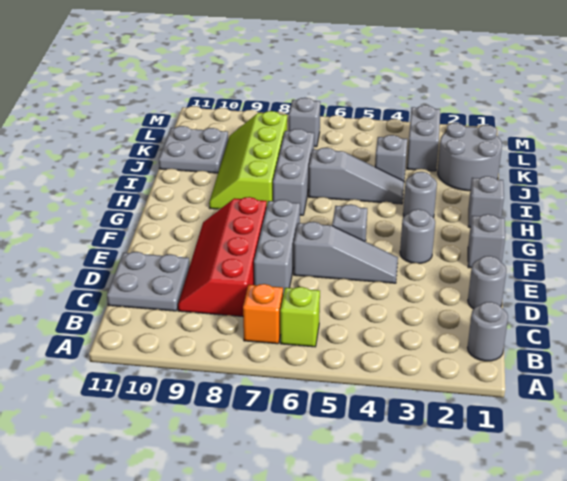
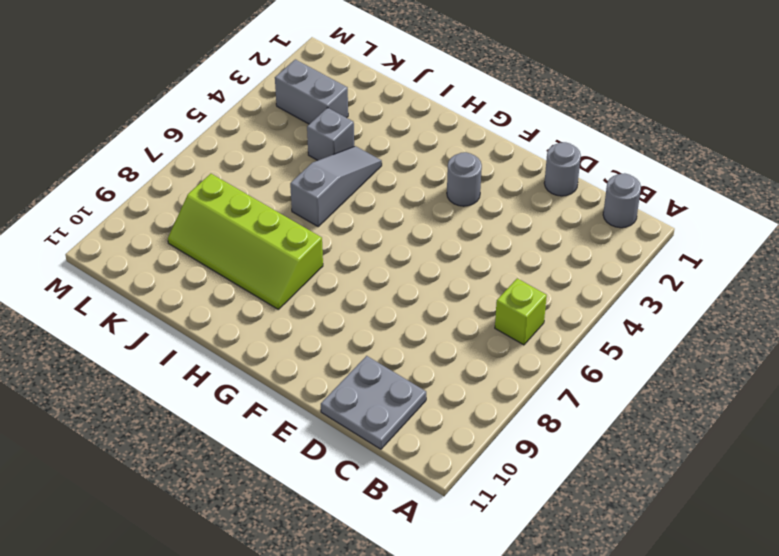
none -> orange 1x1 brick [243,284,283,344]
none -> red 2x4 slope [178,197,267,316]
none -> grey 1x3 brick [254,200,300,295]

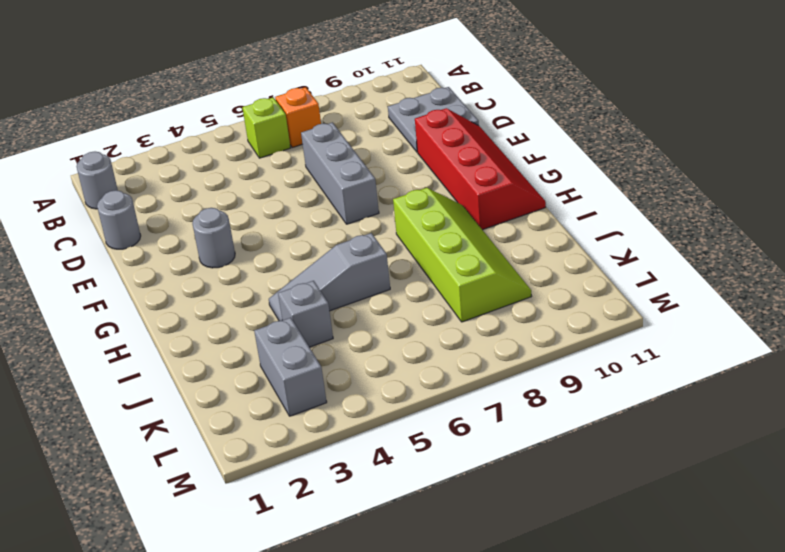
red 2x4 slope [415,108,546,230] -> red 2x4 slope moved to [178,197,267,316]
none -> grey 1x3 slope [294,222,398,283]
none -> grey 1x1 brick [468,214,505,268]
none -> grey 1x1 brick [332,204,367,242]

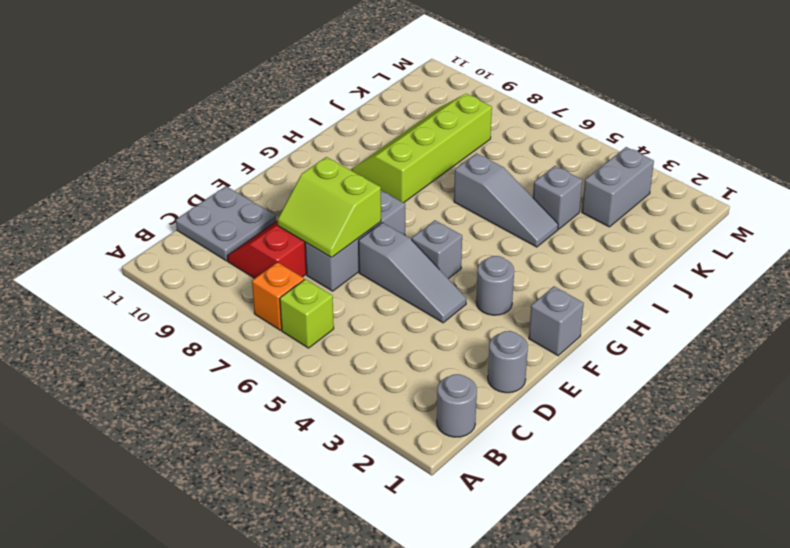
lime 2x2 slope [278,157,381,258] -> none
none -> grey 1x1 brick [468,176,504,228]
none -> grey 1x1 round brick [403,172,437,218]
none -> grey 1x3 brick [273,129,314,215]

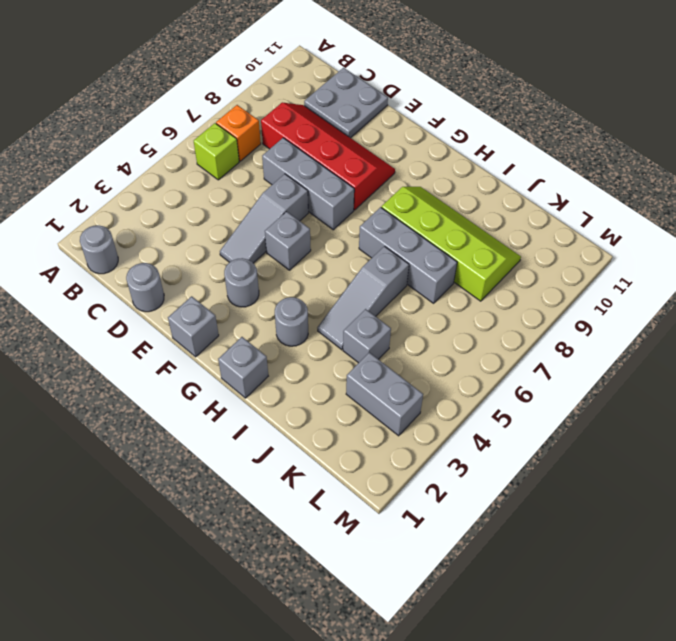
none -> grey 2x2 round brick [438,123,502,191]
none -> grey 2x2 plate [159,126,228,173]
none -> grey 1x1 brick [289,98,320,147]

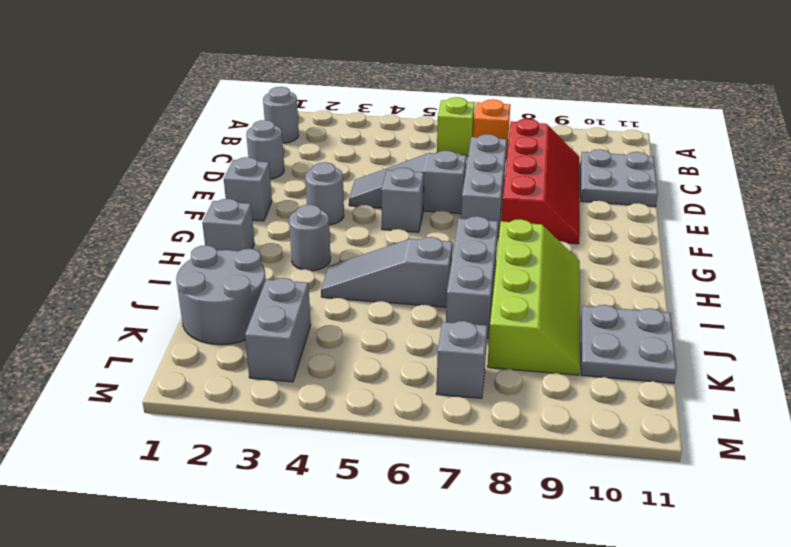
none -> grey 1x1 brick [375,135,407,181]

